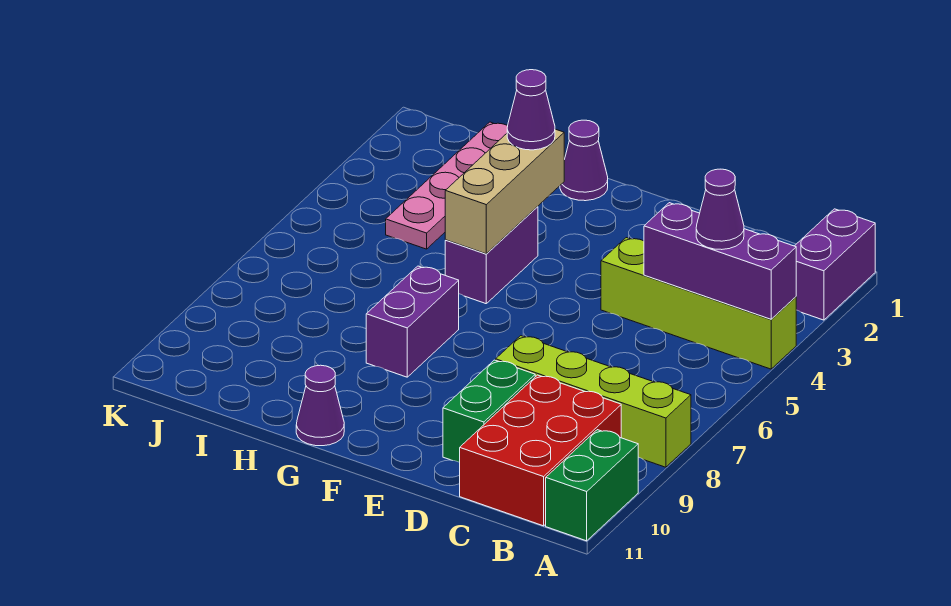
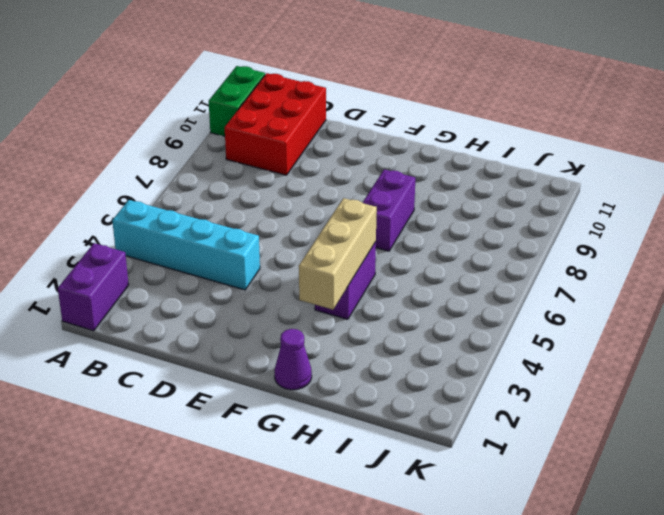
cyan 1x4 brick [112,200,260,290] -> lime 1x4 brick [601,238,796,369]
none -> lime 1x4 brick [496,336,691,467]
none -> green 1x2 brick [443,360,535,462]
none -> purple 1x1 cone [296,365,344,446]

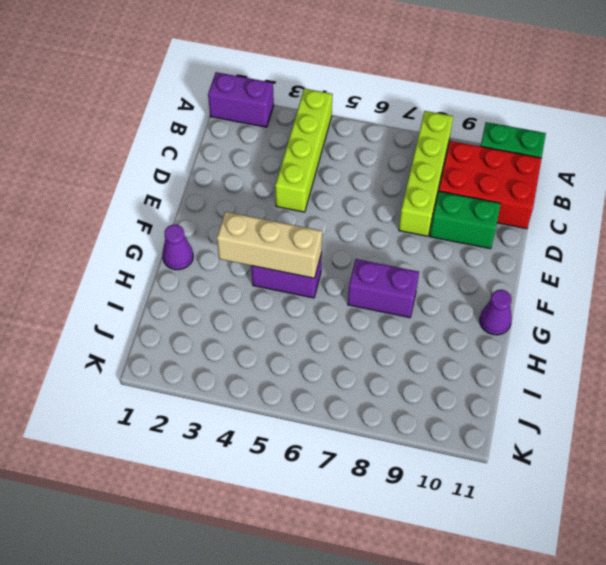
none -> pink 1x4 plate [386,122,508,249]
none -> purple 1x3 brick [644,203,796,319]
none -> purple 1x1 cone [696,169,744,250]

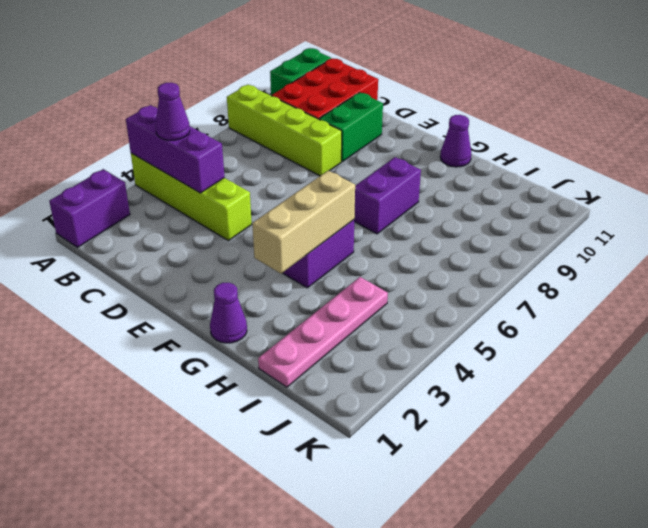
none -> purple 1x1 cone [507,70,555,150]

